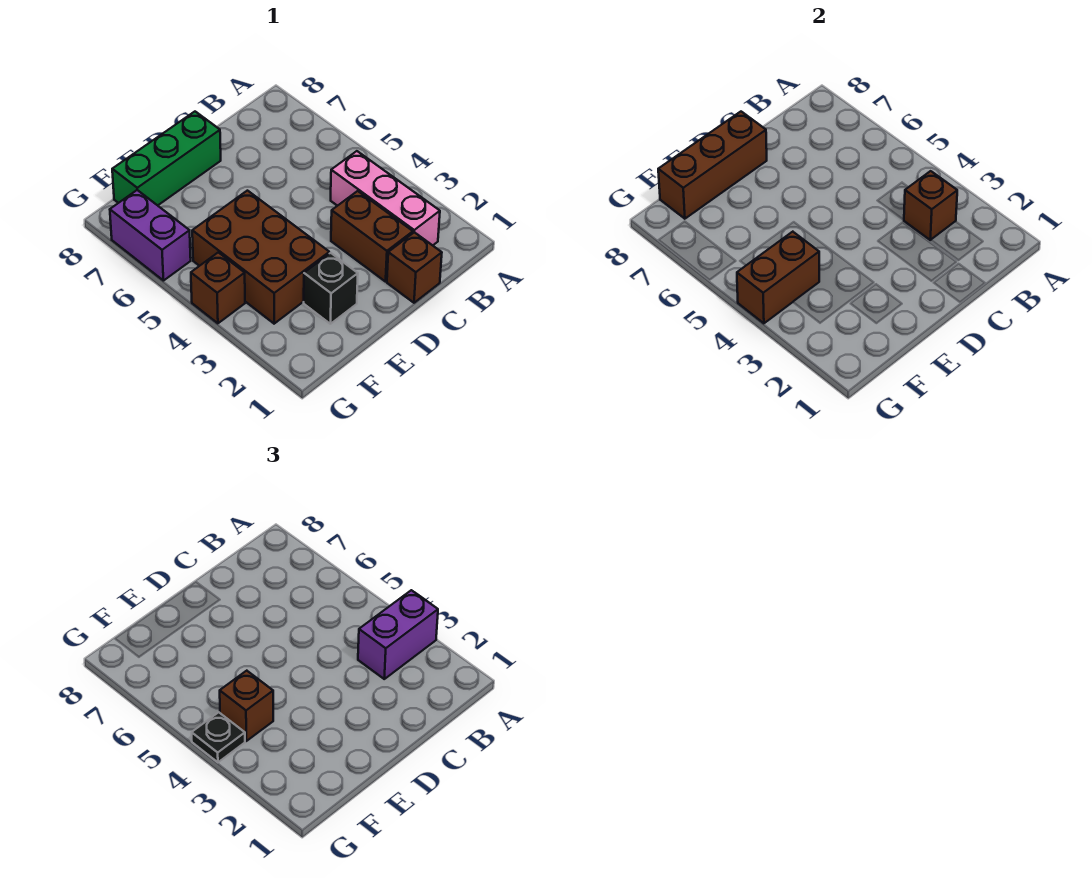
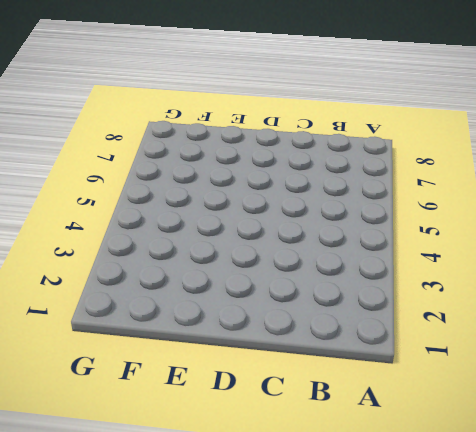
none -> pink 1x3 brick [331,151,440,245]
none -> brown 1x1 brick [387,232,442,303]
none -> brown 1x2 brick [331,191,413,282]

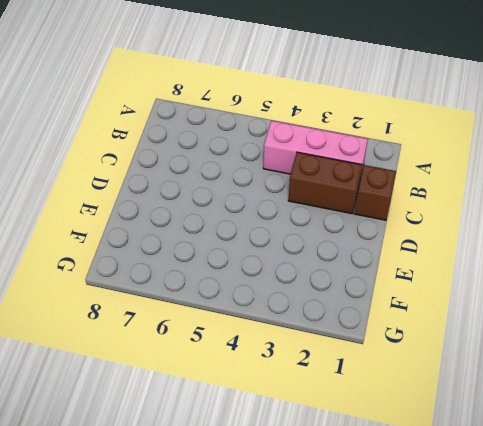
none -> green 1x3 brick [112,112,221,205]
none -> black 1x1 brick [304,253,358,324]
none -> brown 2x3 brick [192,191,329,324]

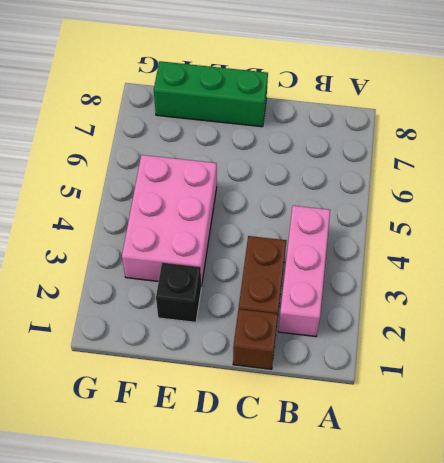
pink 2x3 brick [122,155,217,286] -> brown 2x3 brick [192,191,329,324]
none -> brown 1x1 brick [191,252,245,323]
none -> purple 1x2 brick [110,190,191,281]
none -> brown 1x1 brick [904,171,957,240]

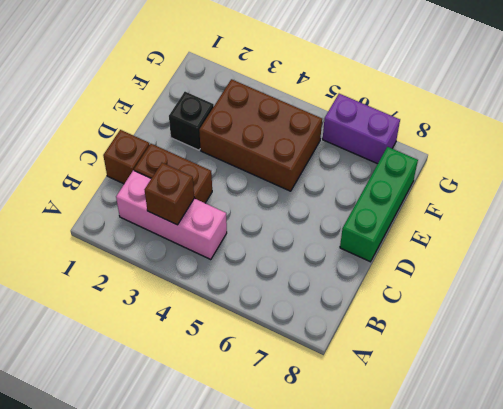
none -> brown 1x1 brick [191,252,245,323]
none -> brown 1x3 brick [658,112,767,219]
none -> brown 1x2 brick [737,232,819,323]

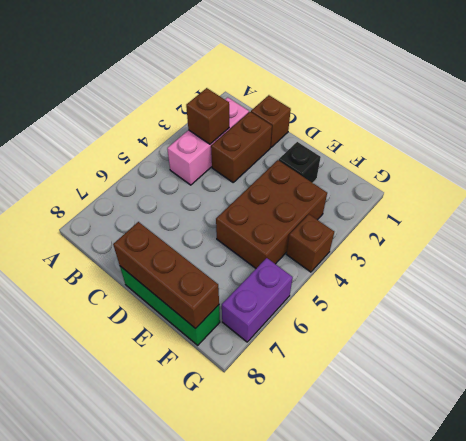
none -> brown 1x2 brick [737,232,819,323]
none -> purple 1x2 brick [358,590,438,679]
none -> brown 1x1 brick [220,671,273,741]

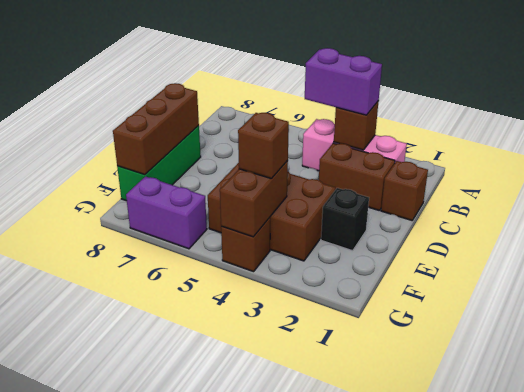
purple 1x2 brick [305,48,382,115] -> purple 1x2 brick turned to [358,590,438,679]
none -> black 1x1 plate [192,712,245,762]

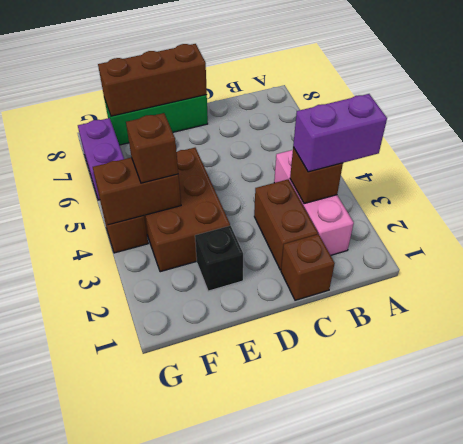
none -> black 1x1 plate [192,712,245,762]

